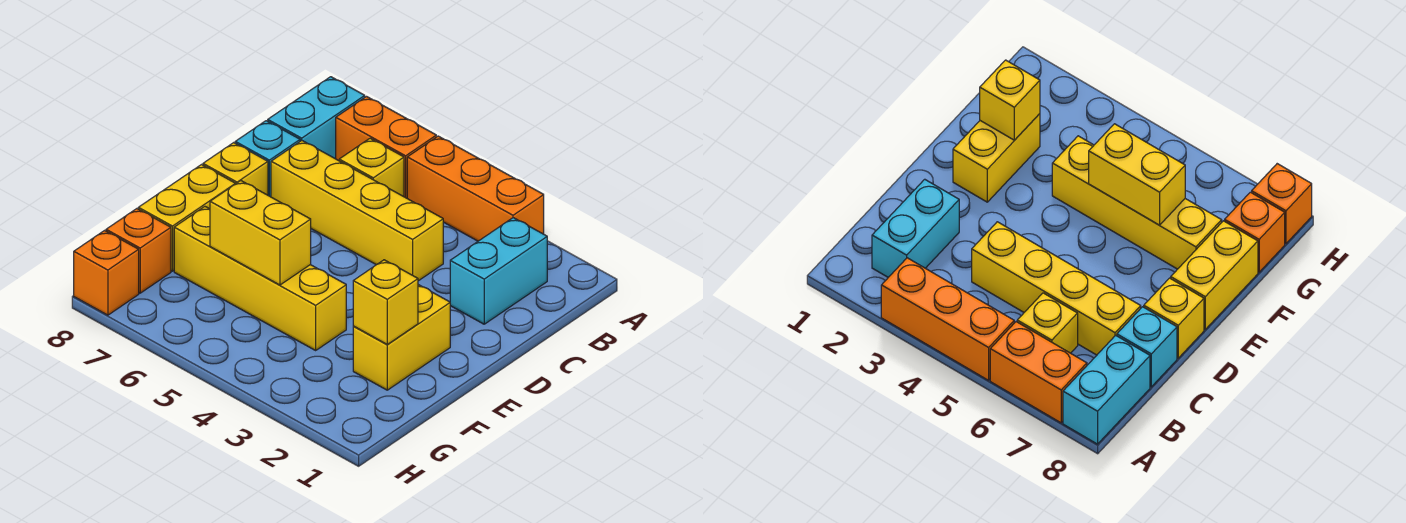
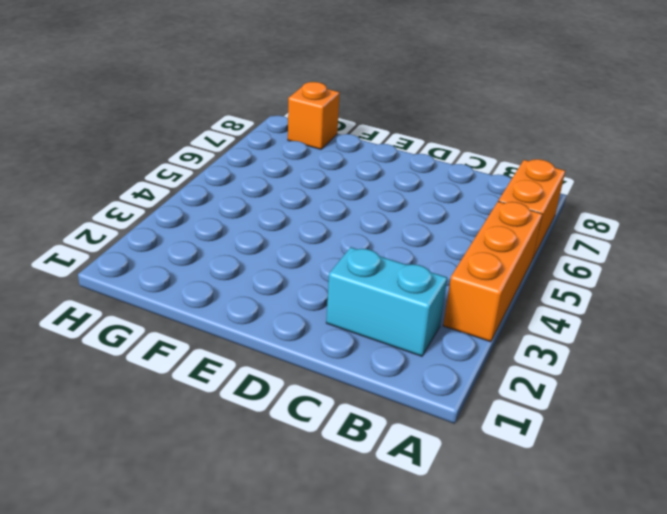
none -> cyan 1x2 brick [268,77,365,159]
none -> yellow 1x1 brick [339,138,404,197]
none -> yellow 1x4 brick [271,141,443,281]

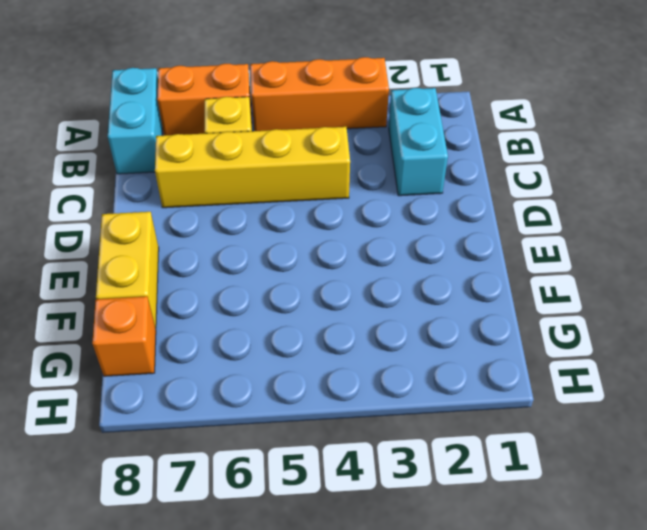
none -> cyan 1x1 brick [235,121,300,197]
none -> yellow 1x1 brick [203,143,268,195]
none -> yellow 1x2 brick [353,285,450,390]

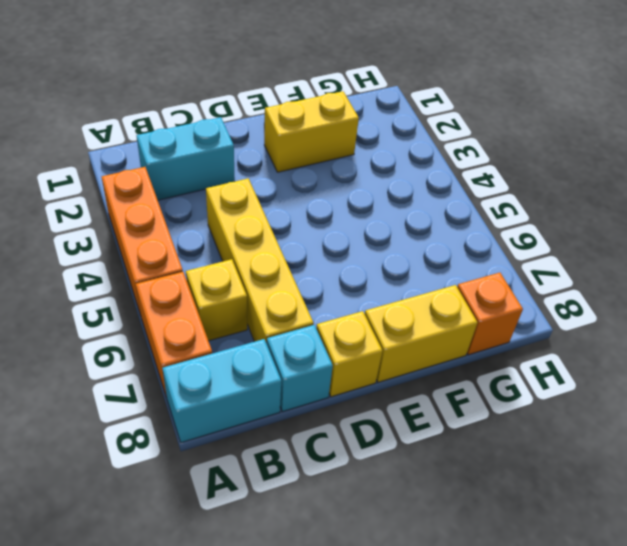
none -> yellow 1x4 brick [174,207,346,350]
none -> orange 1x1 brick [74,231,139,315]
none -> yellow 1x1 brick [353,260,418,344]

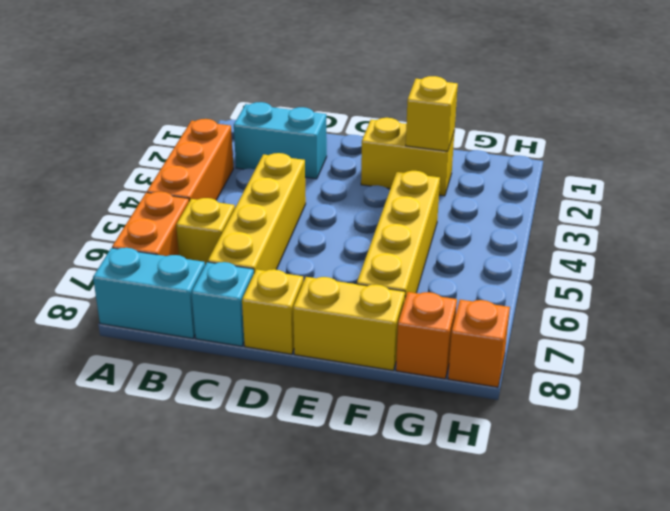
none -> yellow 1x2 brick [210,181,311,285]

